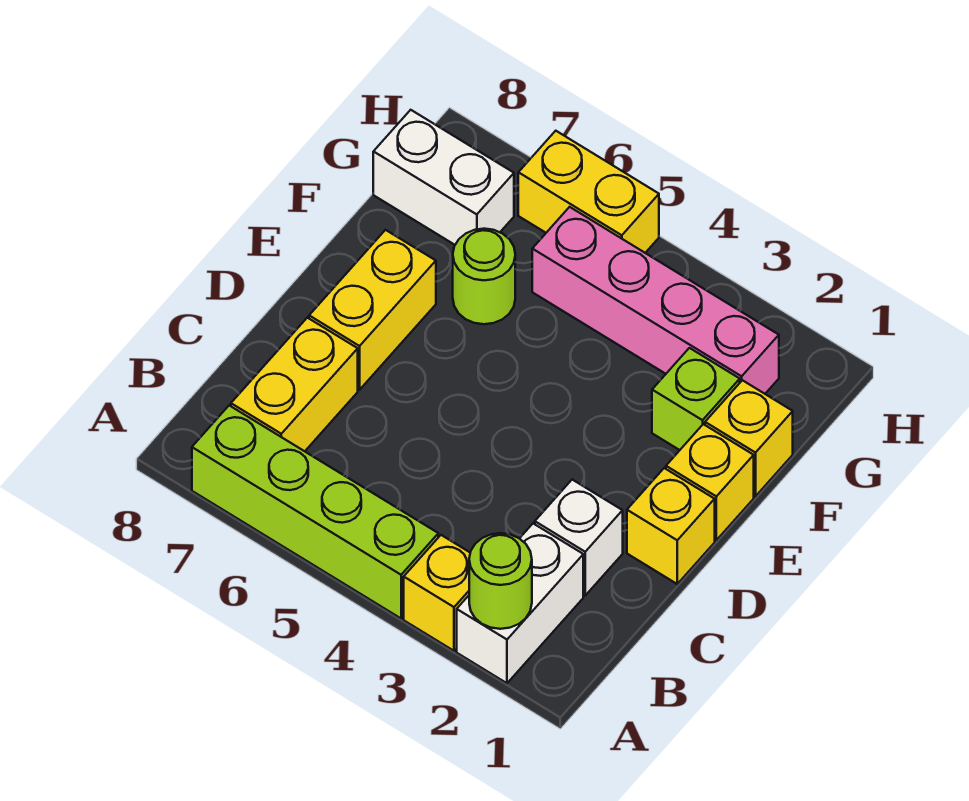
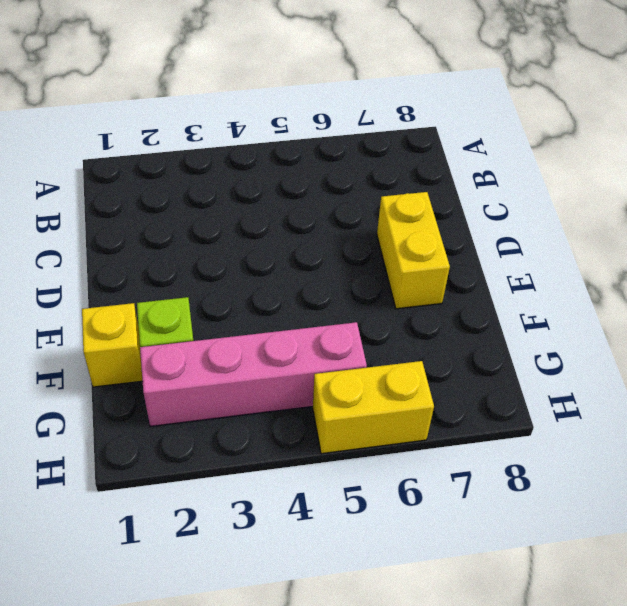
none -> white 1x2 brick [457,524,583,683]
none -> yellow 1x1 brick [404,535,470,651]
none -> lime 1x4 brick [192,405,438,618]

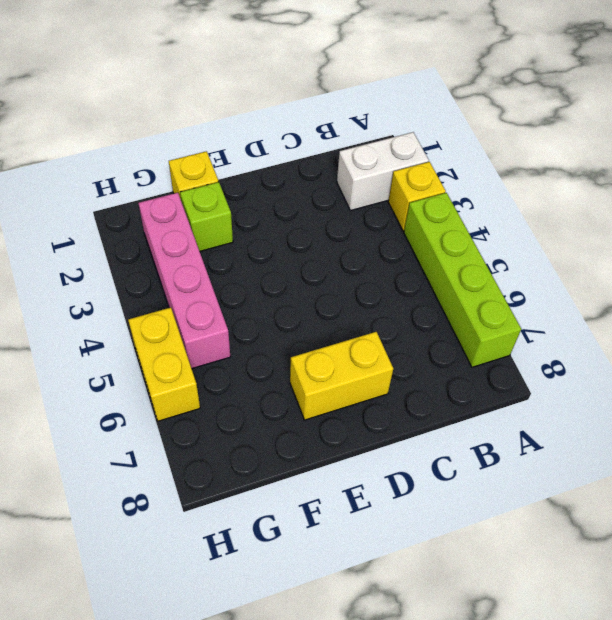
none -> yellow 1x2 brick [231,318,358,451]
none -> white 1x1 brick [535,480,623,595]
none -> yellow 1x1 brick [627,468,715,584]

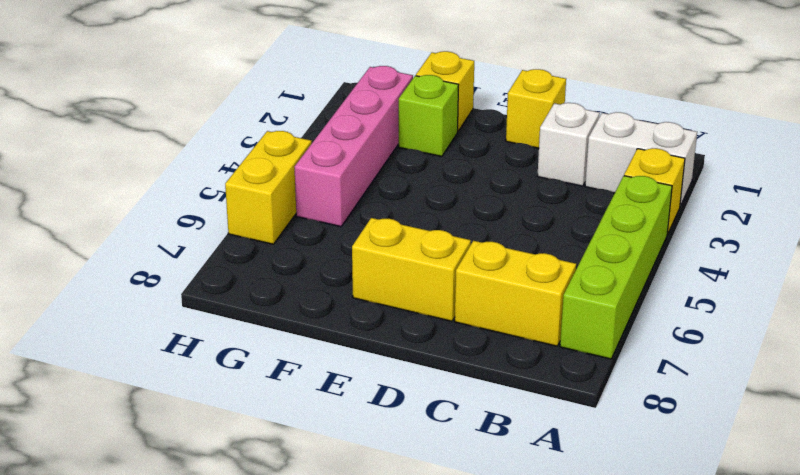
none -> yellow 1x1 brick [666,424,754,540]
none -> lime 1x1 round brick [453,229,515,324]
none -> white 1x2 brick [373,110,514,245]

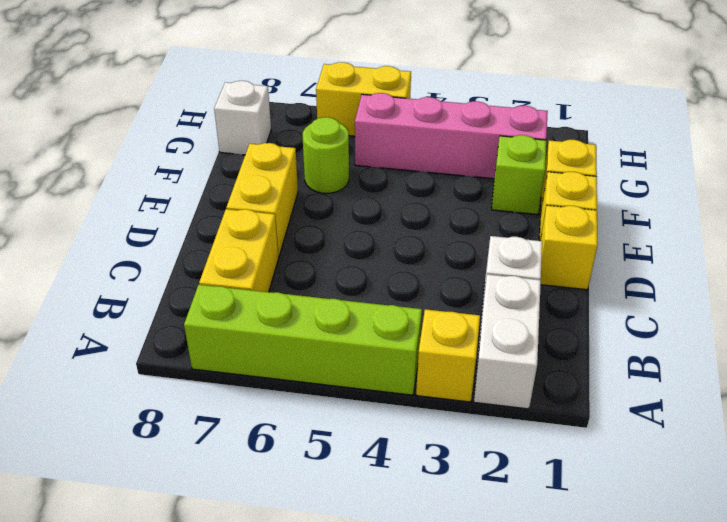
white 1x1 brick [214,81,271,155] -> white 1x2 brick [373,110,514,245]
none -> lime 1x1 round brick [469,533,532,629]

